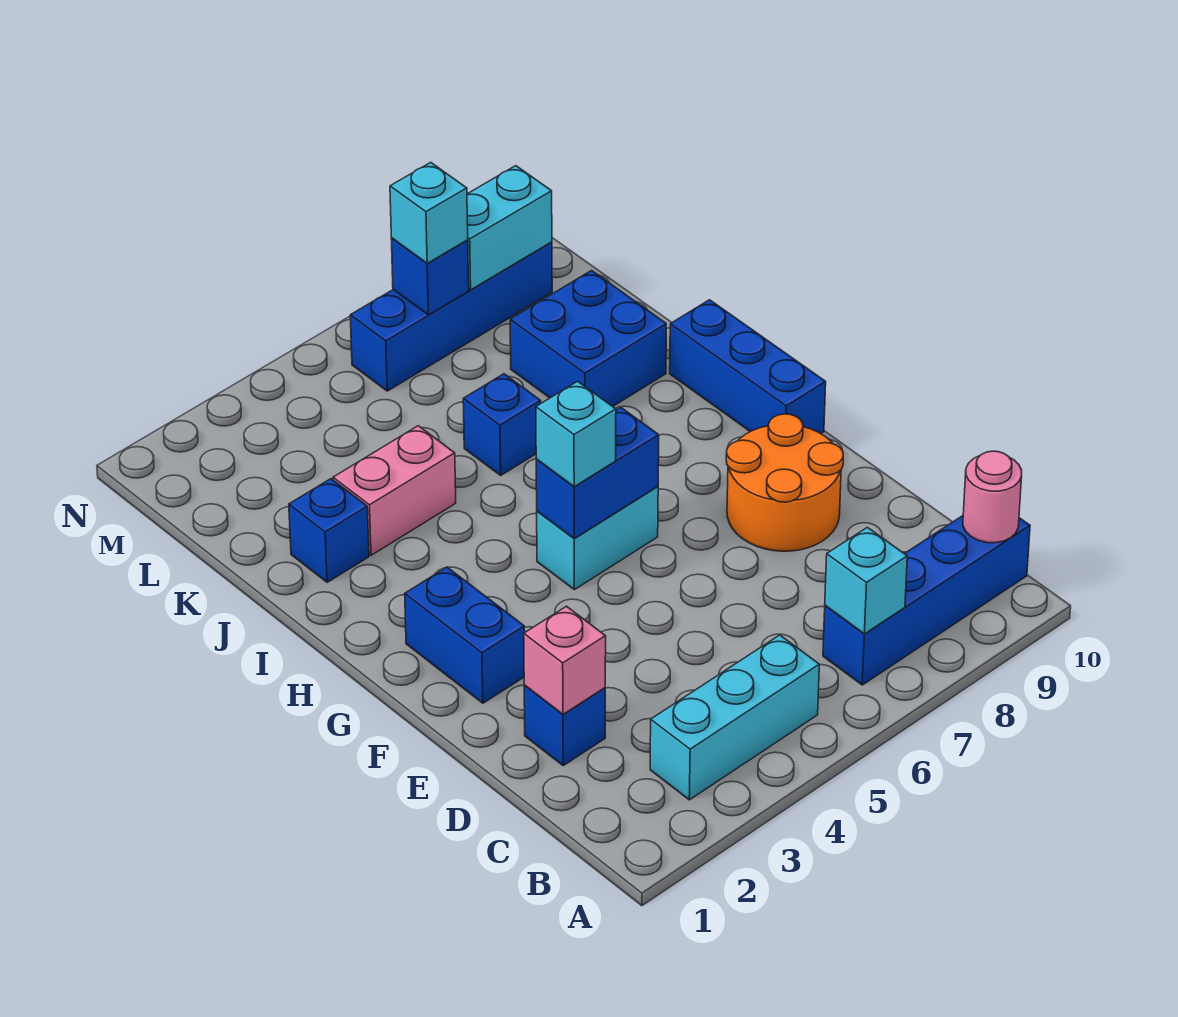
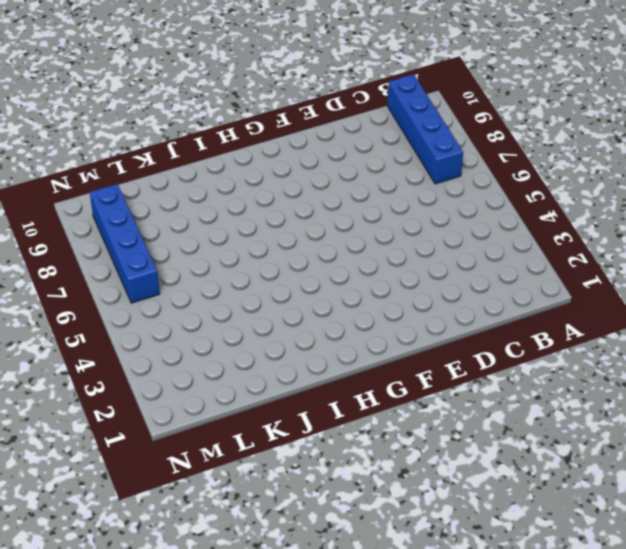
none -> cyan 1x3 brick [650,635,819,800]
none -> blue 1x1 brick [524,685,605,765]
none -> orange 2x2 round brick [726,414,843,551]

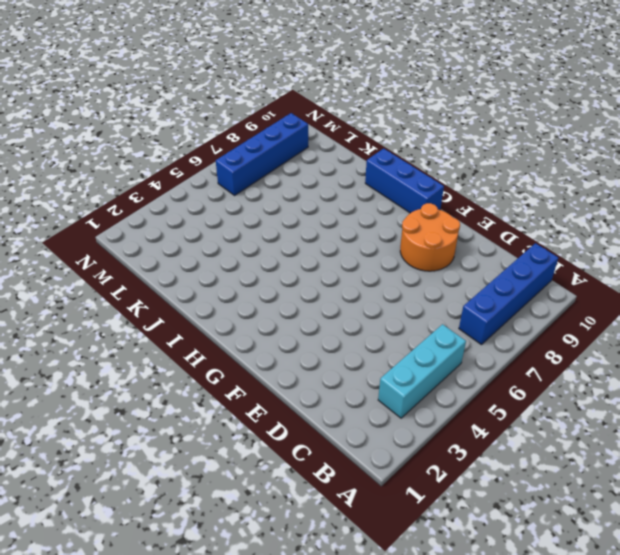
none -> blue 1x1 brick [524,685,605,765]
none -> blue 1x2 brick [405,567,525,703]
none -> cyan 1x2 brick [537,487,658,590]

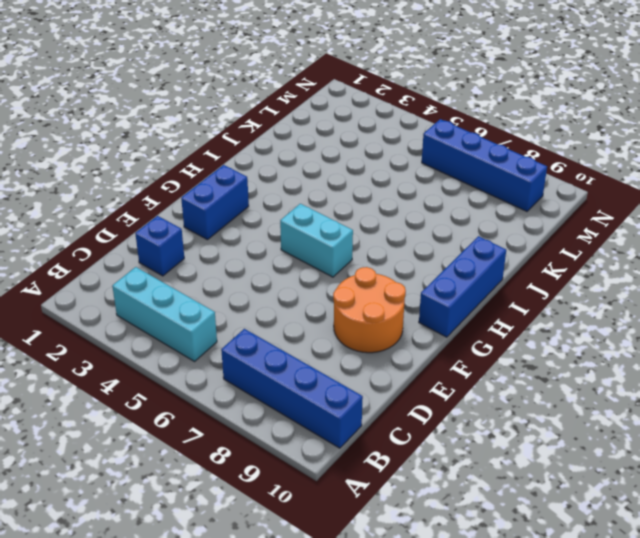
none -> blue 1x1 brick [289,479,369,582]
none -> pink 1x2 brick [333,426,456,555]
none -> blue 1x1 brick [463,374,541,475]

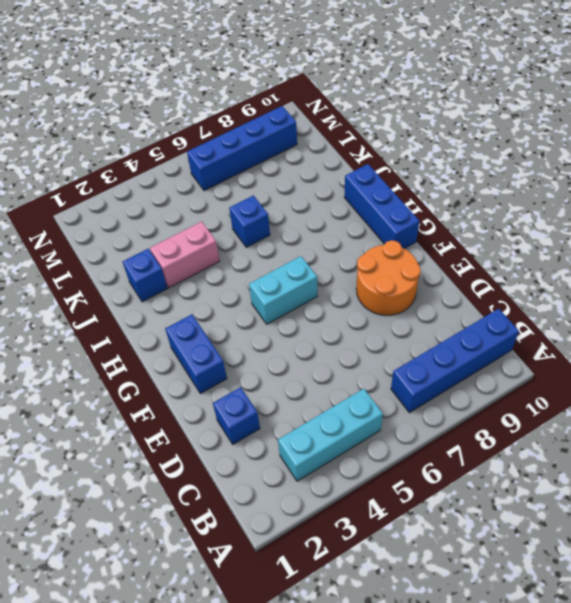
none -> blue 2x2 brick [510,271,666,407]
none -> cyan 1x1 brick [825,527,907,634]
none -> pink 1x1 round brick [963,451,1022,543]

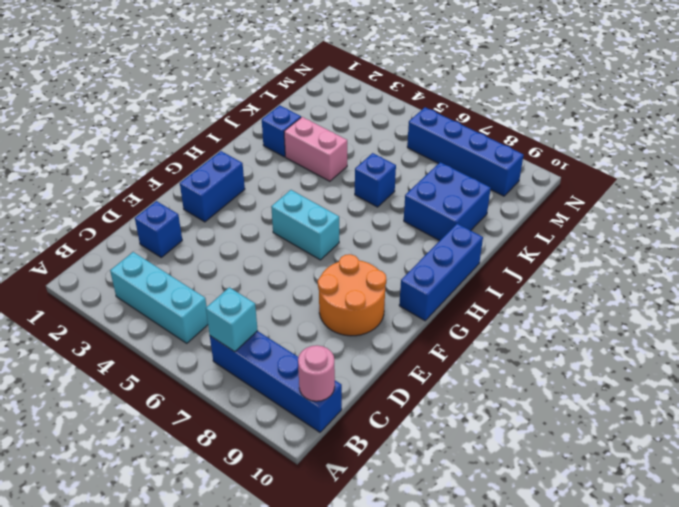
none -> pink 1x1 brick [524,606,606,714]
none -> blue 1x2 brick [536,407,659,538]
none -> blue 1x1 brick [391,238,469,315]

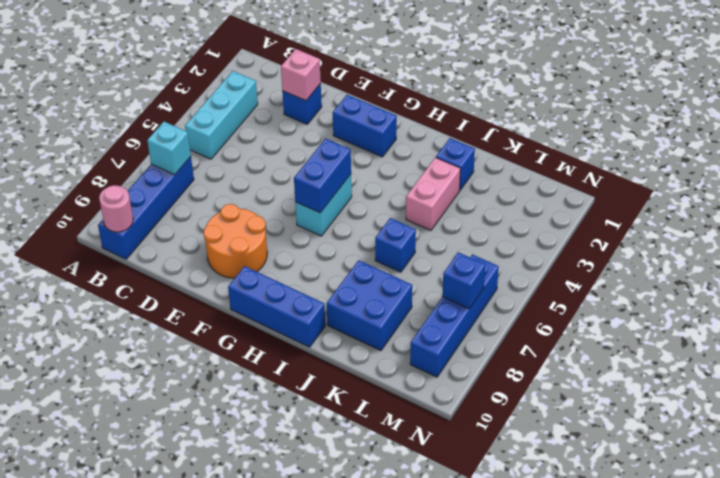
none -> cyan 1x2 brick [467,166,552,290]
none -> cyan 1x1 brick [536,381,616,487]
none -> cyan 1x1 brick [390,162,468,263]

